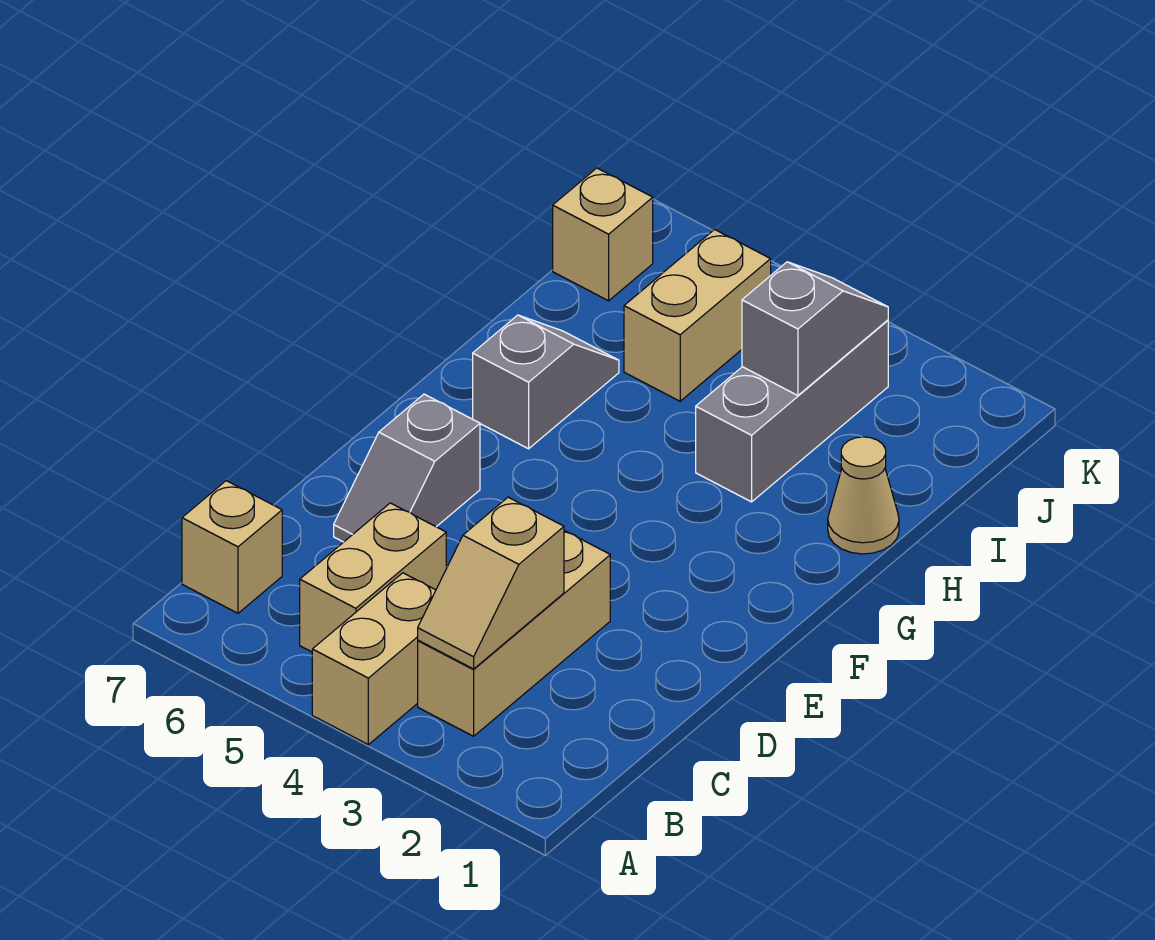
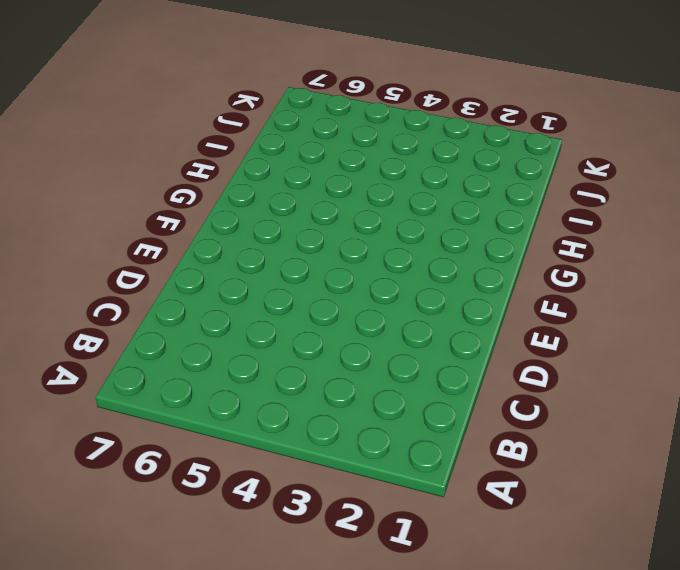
none -> tan 1x2 brick [312,573,436,745]
none -> tan 1x3 brick [418,531,610,736]
none -> tan 1x2 brick [300,503,446,652]

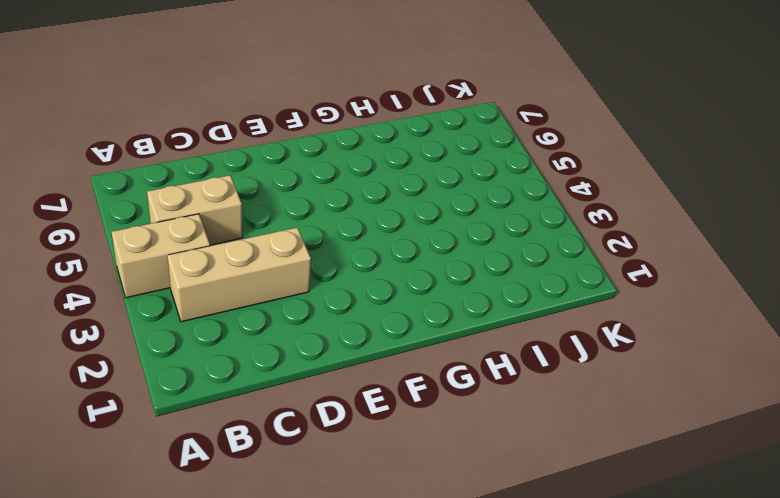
none -> tan 1x1 brick [182,481,282,613]
none -> grey 1x2 slope [334,394,480,542]
none -> grey 1x2 slope [473,315,619,449]

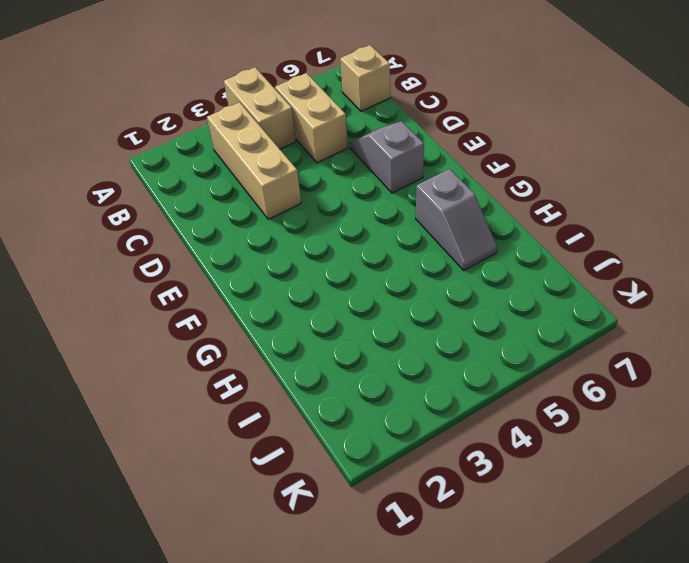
none -> tan 1x1 cone [828,437,899,554]
none -> grey 1x3 brick [696,320,888,502]
none -> tan 1x2 brick [624,230,771,401]

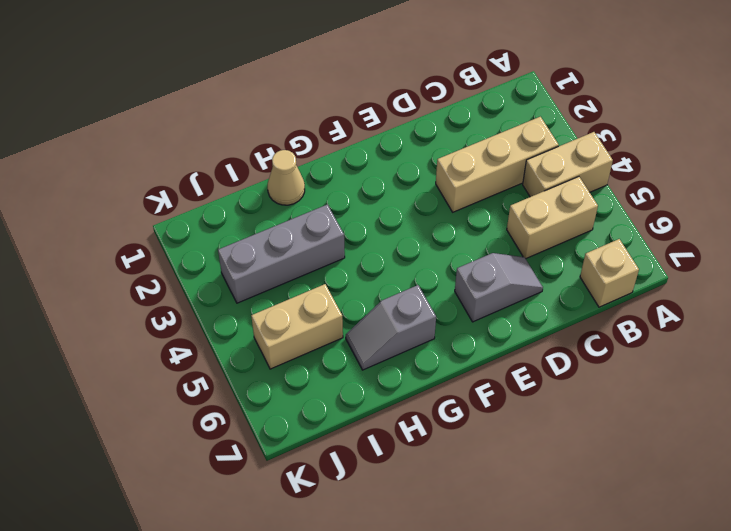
none -> tan 1x1 brick [553,168,653,301]
none -> tan 1x2 slope [418,497,564,669]
none -> grey 1x2 slope [742,262,888,395]

